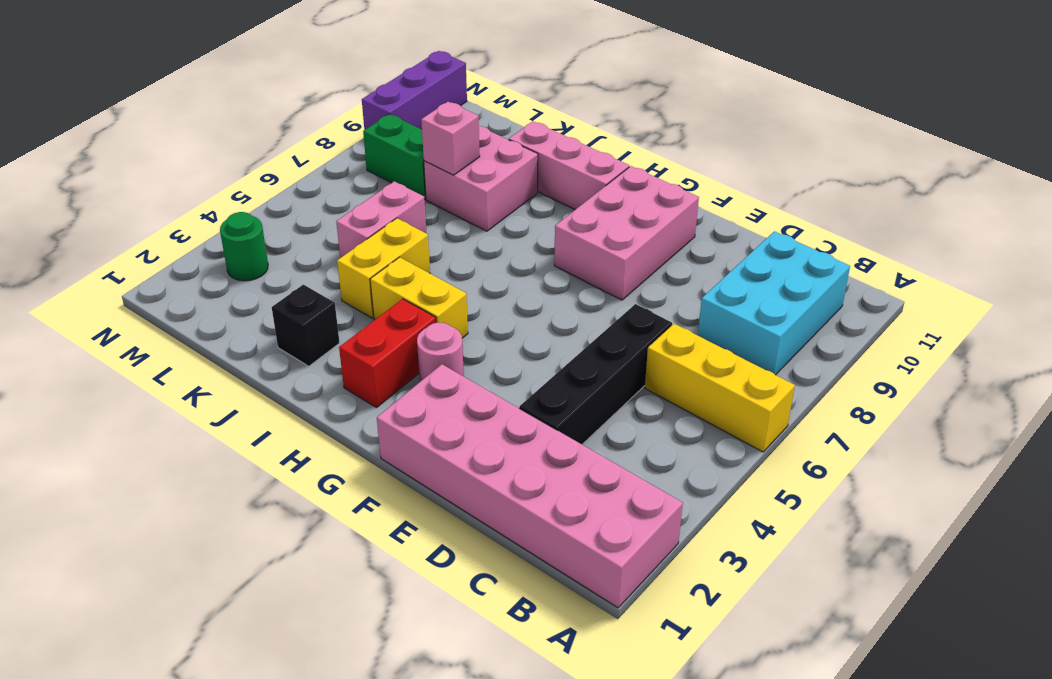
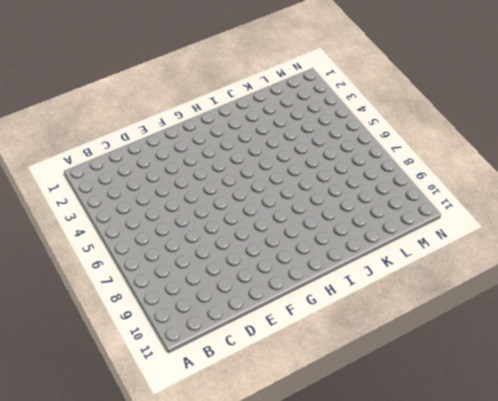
none -> pink 2x6 brick [377,364,683,608]
none -> yellow 1x3 brick [645,324,795,452]
none -> cyan 2x3 brick [698,231,850,375]

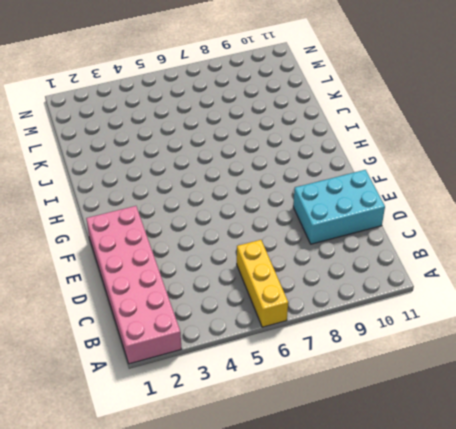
cyan 2x3 brick [293,170,385,244] -> cyan 2x3 brick moved to [698,231,850,375]
none -> black 1x4 brick [519,304,672,444]
none -> pink 2x3 brick [554,166,699,300]
none -> pink 1x1 round brick [417,323,464,382]

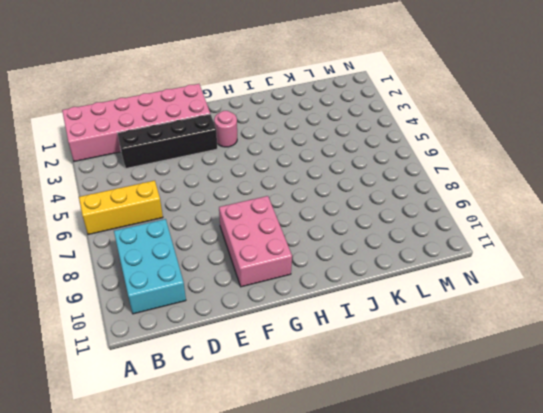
black 1x4 brick [118,114,217,168] -> black 1x4 brick turned to [519,304,672,444]
none -> red 1x2 brick [339,299,436,408]
none -> yellow 1x2 brick [370,257,468,338]
none -> pink 1x3 brick [509,122,629,210]

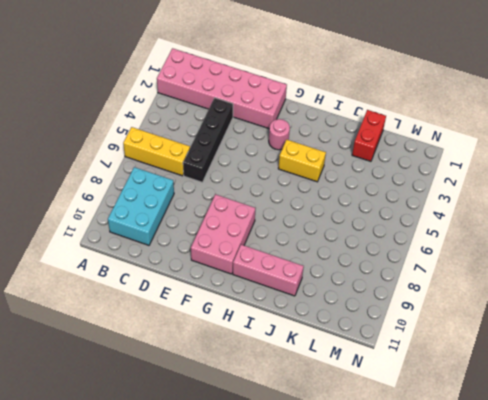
red 1x2 brick [352,110,386,161] -> red 1x2 brick moved to [339,299,436,408]
none -> black 1x1 brick [272,285,340,366]
none -> yellow 1x2 brick [337,218,430,318]
none -> pink 2x2 brick [424,126,538,231]

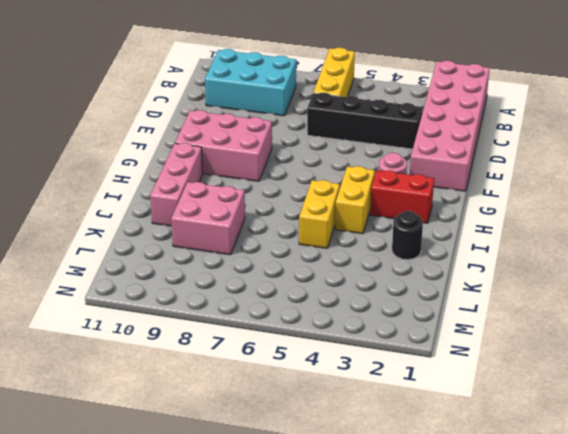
yellow 1x2 brick [299,180,340,248] -> yellow 1x2 brick turned to [337,218,430,318]
black 1x1 round brick [392,211,423,260] -> black 1x1 brick [272,285,340,366]
none -> pink 1x2 brick [336,181,426,258]
none -> green 1x2 brick [363,114,426,199]
none -> green 1x1 round brick [220,212,268,281]

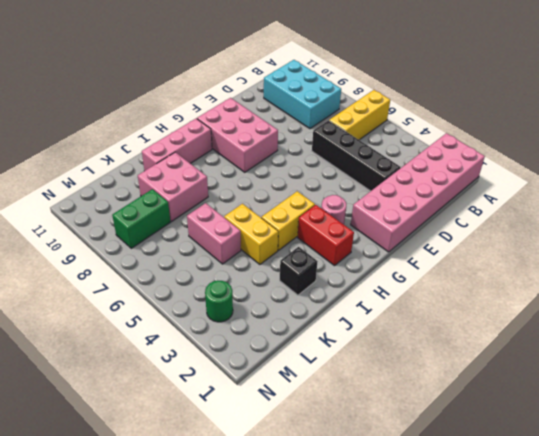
none -> purple 1x3 brick [362,51,467,130]
none -> pink 1x1 brick [421,102,480,175]

